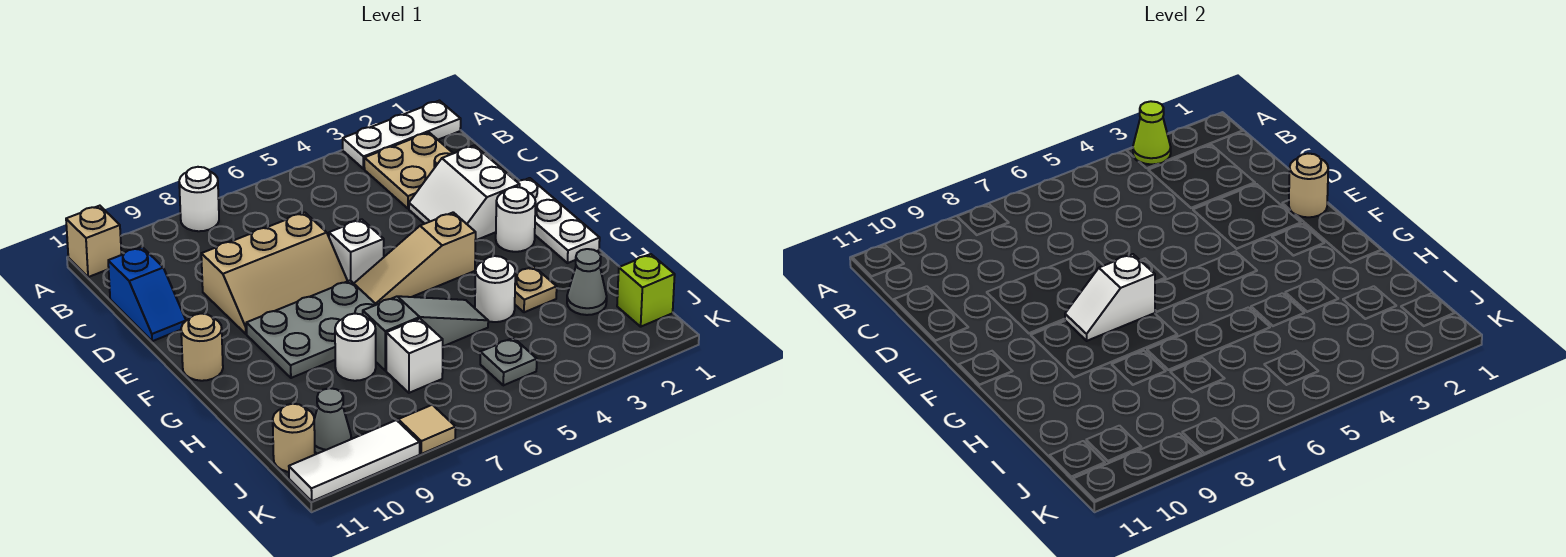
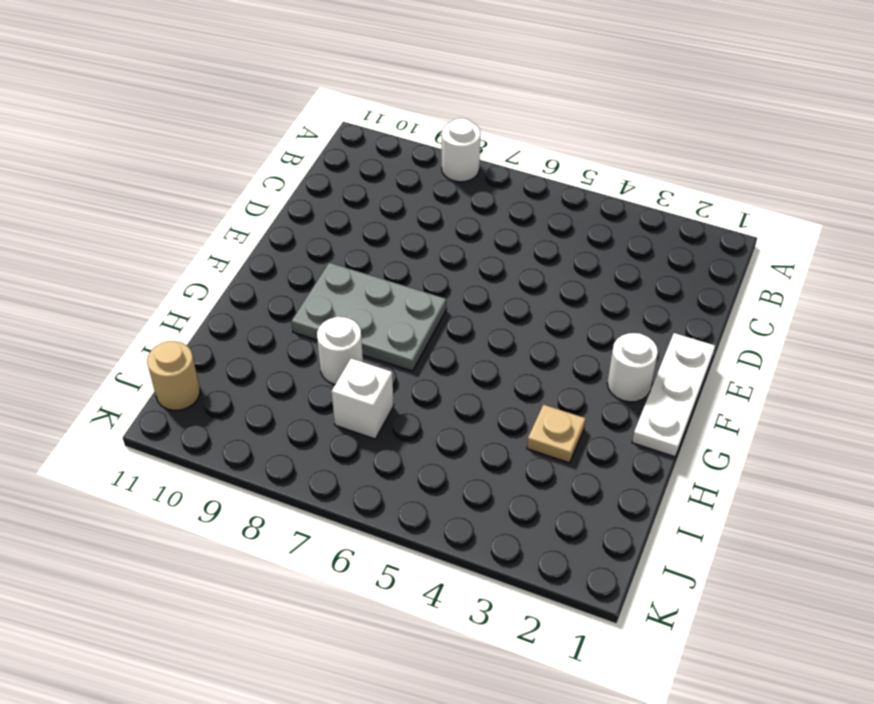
none -> white 1x3 plate [343,101,461,169]
none -> tan 1x1 brick [66,206,121,277]
none -> tan 2x2 plate [364,132,453,209]

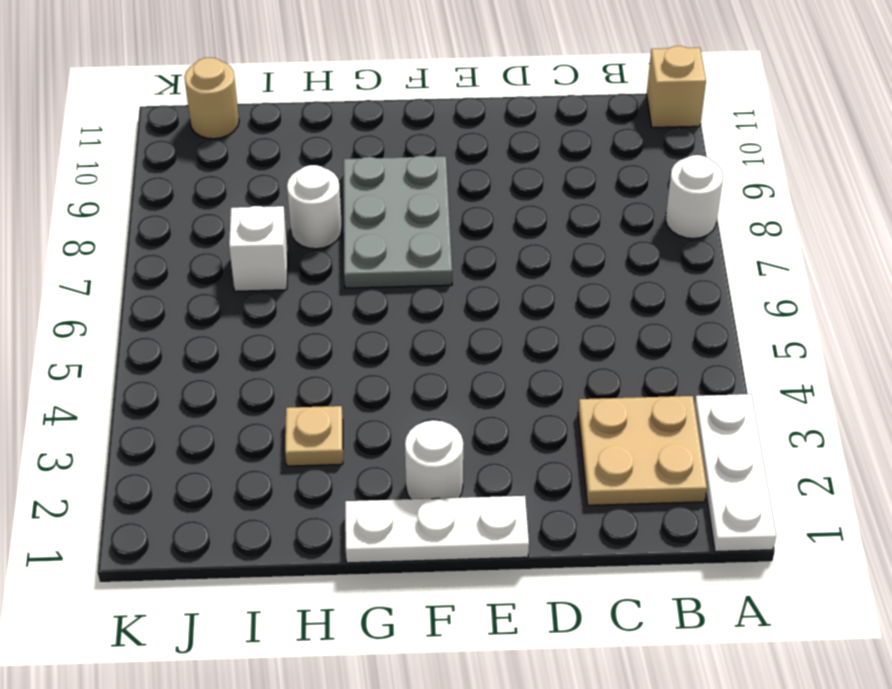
none -> blue 1x2 slope [108,247,186,341]
none -> white 2x2 slope [409,145,520,241]
none -> tan 2x3 slope [201,212,347,334]

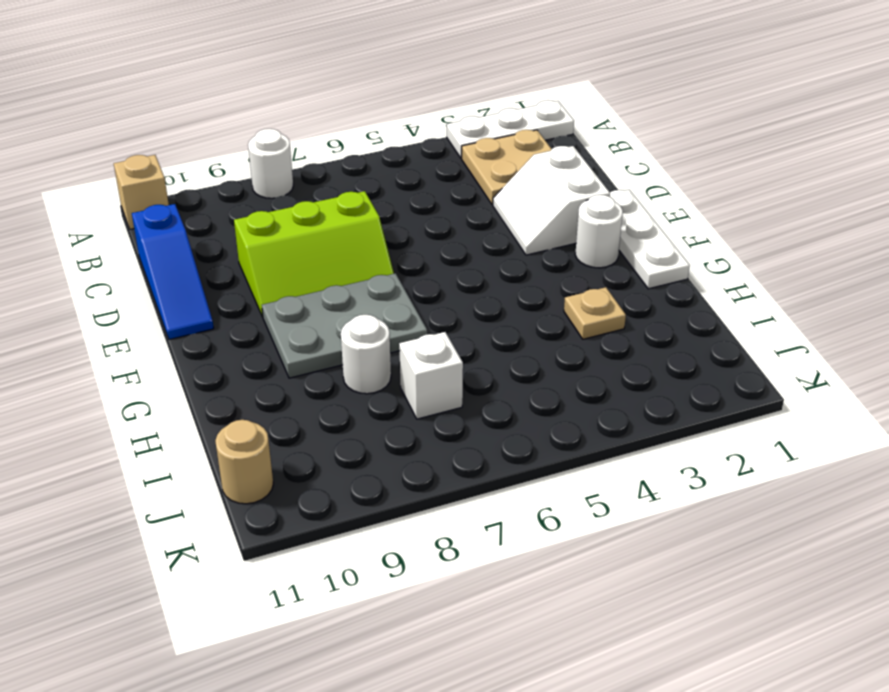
blue 1x3 slope [132,204,214,339] -> blue 1x2 slope [108,247,186,341]
lime 2x3 slope [234,191,394,317] -> tan 2x3 slope [201,212,347,334]
none -> white 1x1 brick [329,219,384,283]
none -> tan 1x3 slope [354,212,476,305]
none -> tan 1x1 round brick [181,314,223,381]

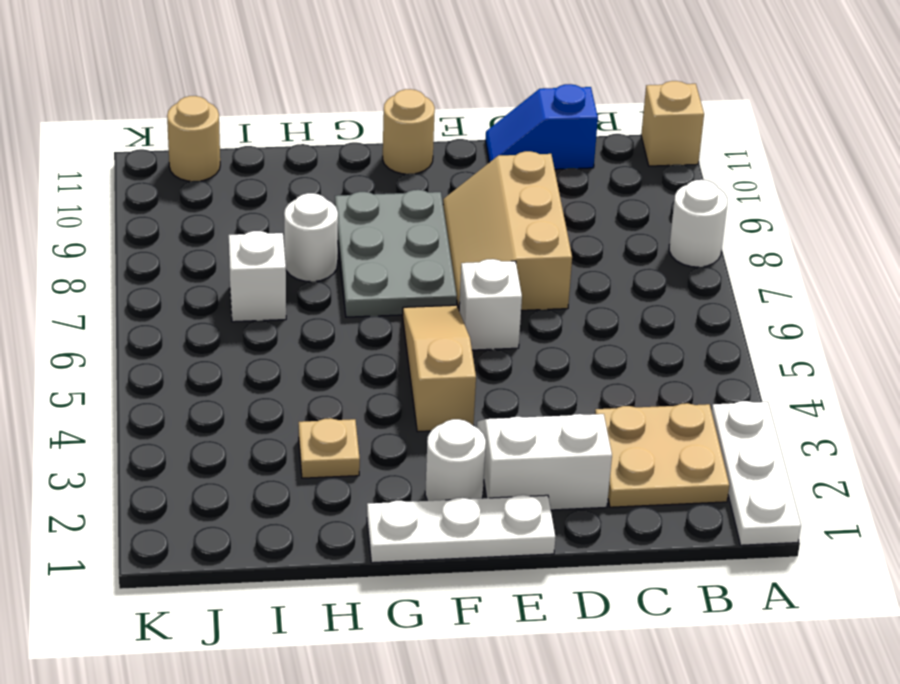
none -> white 1x1 round brick [475,256,515,322]
none -> grey 1x3 slope [363,296,488,370]
none -> grey 1x1 cone [567,249,607,315]

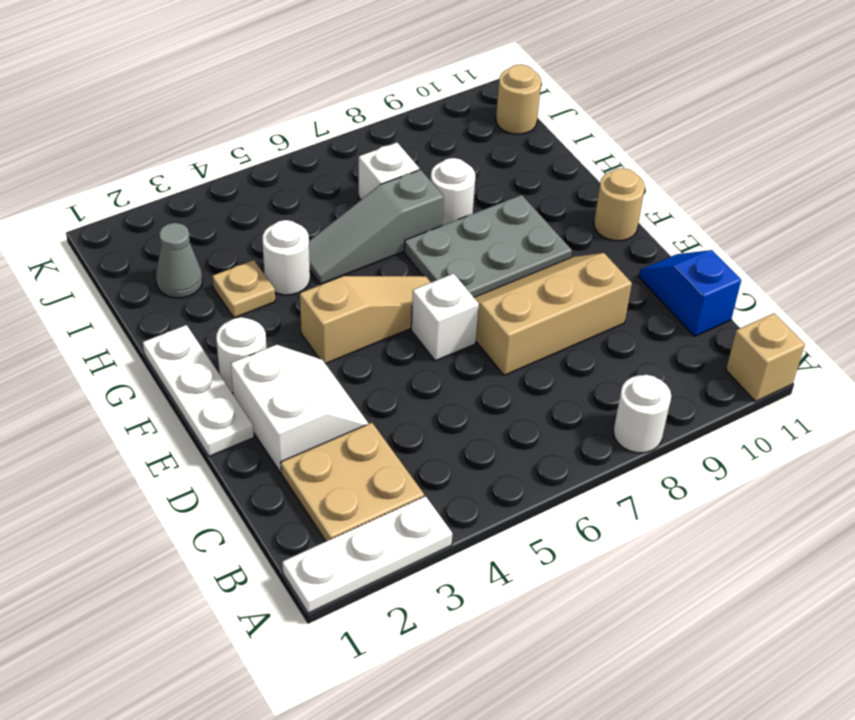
none -> lime 1x1 brick [617,254,675,327]
none -> grey 1x1 plate [480,338,537,385]
none -> grey 1x1 cone [314,388,351,454]

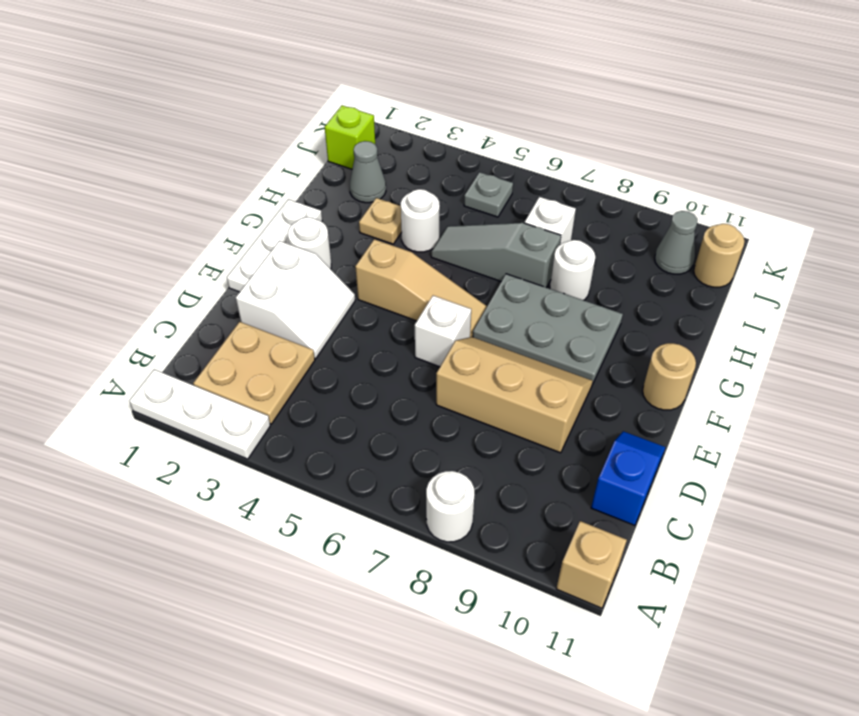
none -> tan 1x1 tile [398,405,456,454]
none -> white 1x3 tile [289,420,420,501]
none -> lime 1x1 cone [1133,101,1171,164]

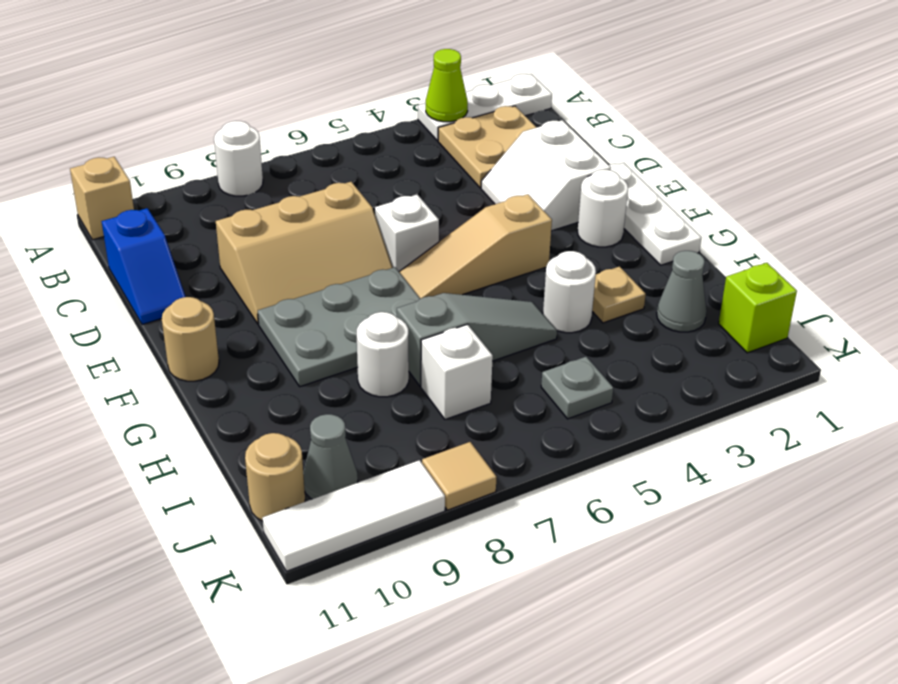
none -> tan 1x1 round brick [1289,154,1328,217]
none -> white 1x2 slope [1065,254,1155,341]

